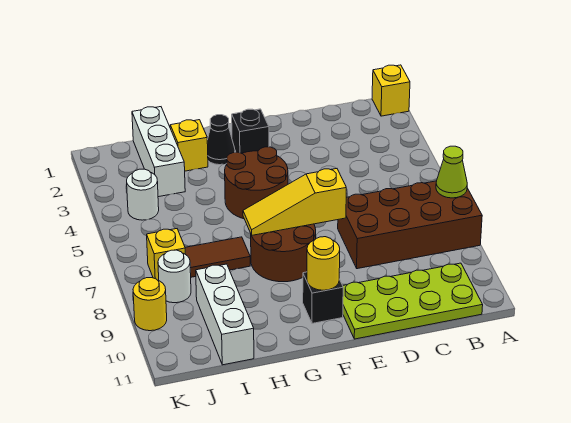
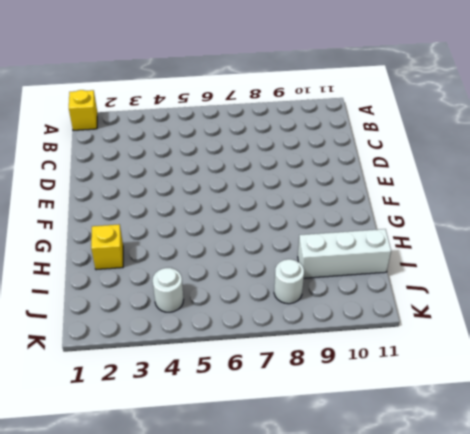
none -> brown 2x4 brick [338,181,482,269]
none -> lime 2x4 plate [343,263,483,339]
none -> black 1x1 brick [232,109,269,153]

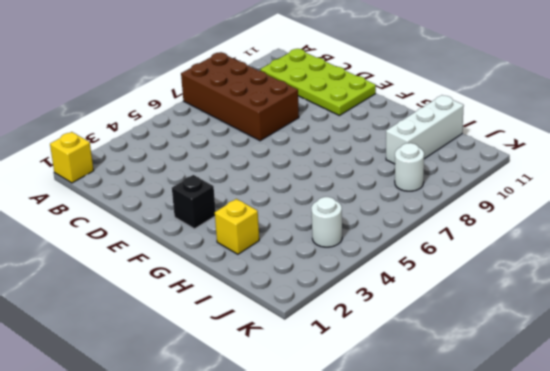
none -> brown 2x2 round brick [225,147,288,219]
none -> brown 2x2 round brick [251,224,316,282]
none -> black 1x1 brick [303,272,343,323]

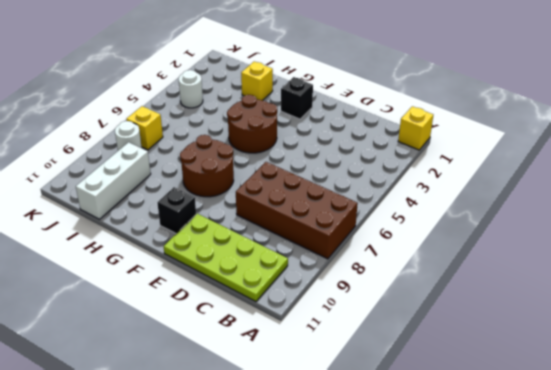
none -> black 1x1 cone [207,115,235,165]
none -> brown 1x2 tile [185,237,250,277]
none -> white 1x3 brick [132,107,185,197]

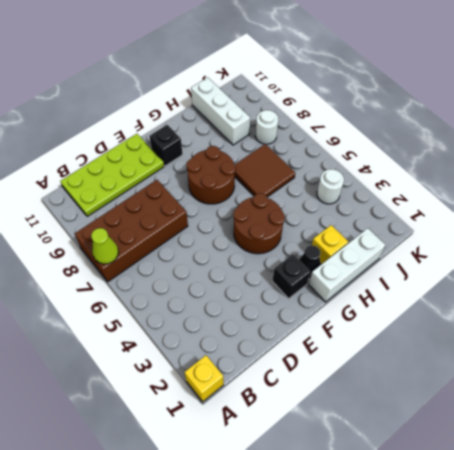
white 1x3 brick [309,228,385,302] -> white 1x3 brick turned to [132,107,185,197]
brown 2x2 tile [234,144,295,197] -> brown 1x2 tile [185,237,250,277]
none -> yellow 1x1 brick [147,229,185,280]
none -> yellow 1x1 round brick [133,278,167,331]
none -> yellow 1x3 slope [243,169,346,235]

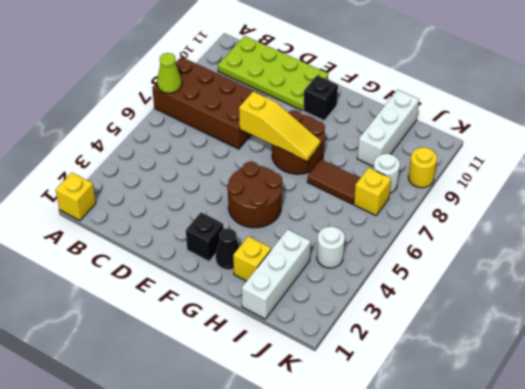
none -> yellow 1x1 round brick [307,237,340,290]

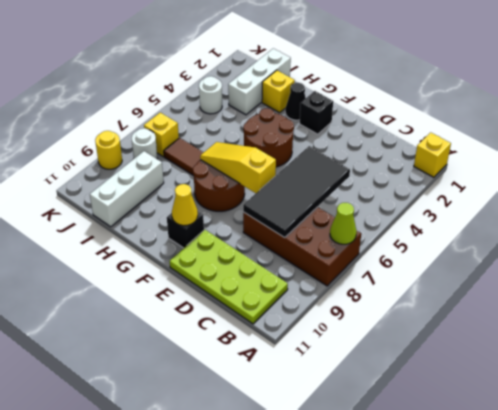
black 2x4 tile [243,146,350,238] -> none
yellow 1x1 cone [172,184,198,226] -> yellow 1x1 round brick [307,237,340,290]

